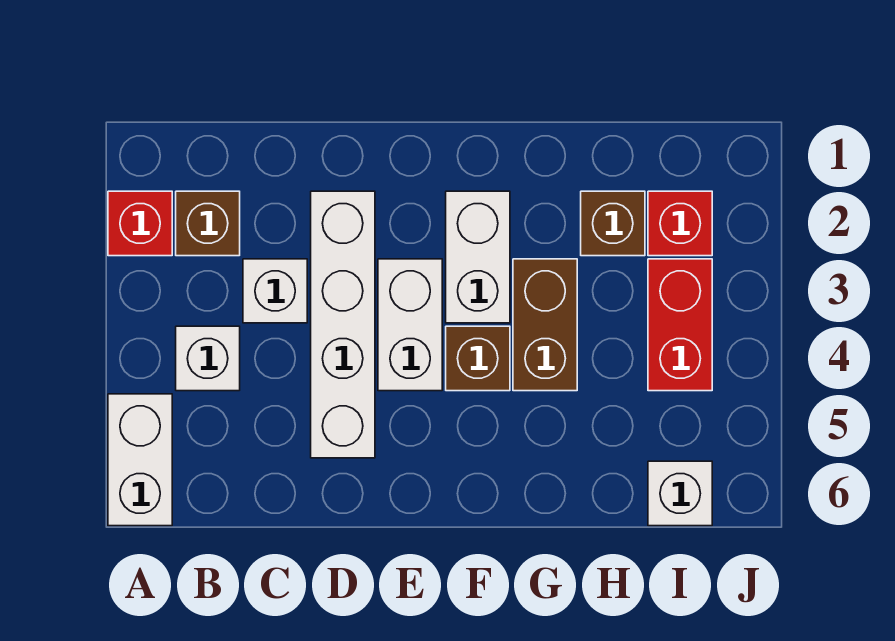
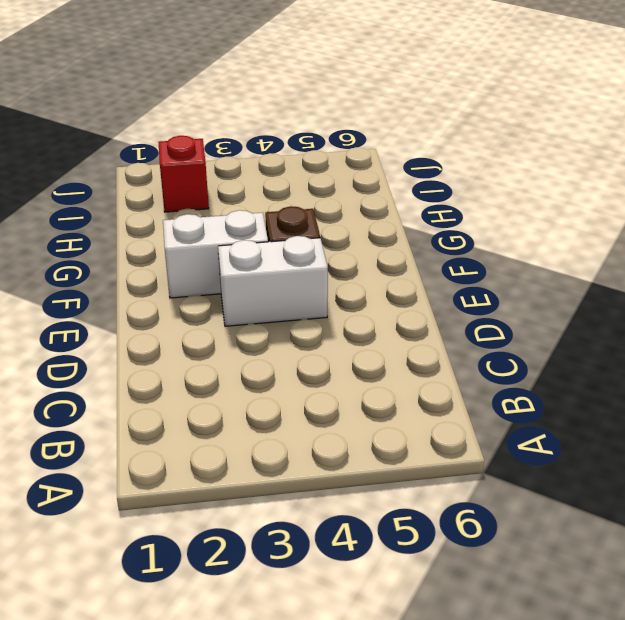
none -> red 1x1 brick [108,191,172,256]
none -> white 1x2 brick [108,394,172,526]
none -> brown 1x1 brick [176,191,240,256]

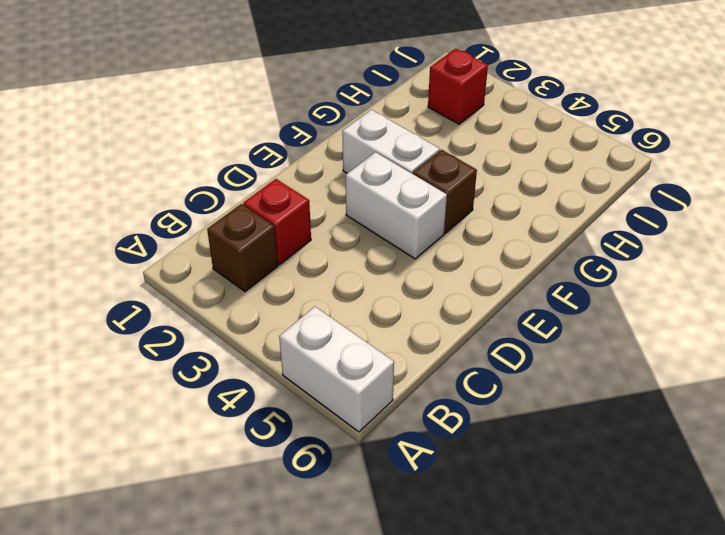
red 1x1 brick [243,179,311,264] -> red 1x1 brick moved to [108,191,172,256]
none -> white 1x1 brick [176,326,240,391]
none -> white 1x1 brick [243,259,307,323]
none -> white 1x4 brick [311,191,375,458]

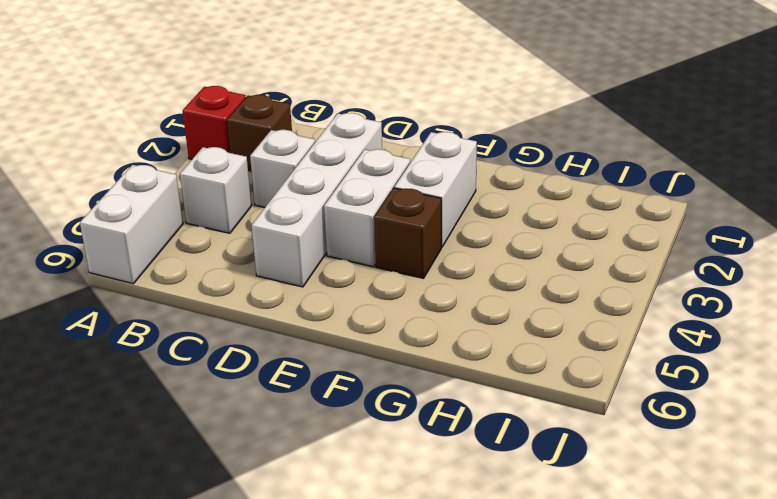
none -> brown 1x2 brick [513,259,577,391]
none -> brown 1x1 brick [581,191,645,256]
none -> red 1x1 brick [648,191,712,256]

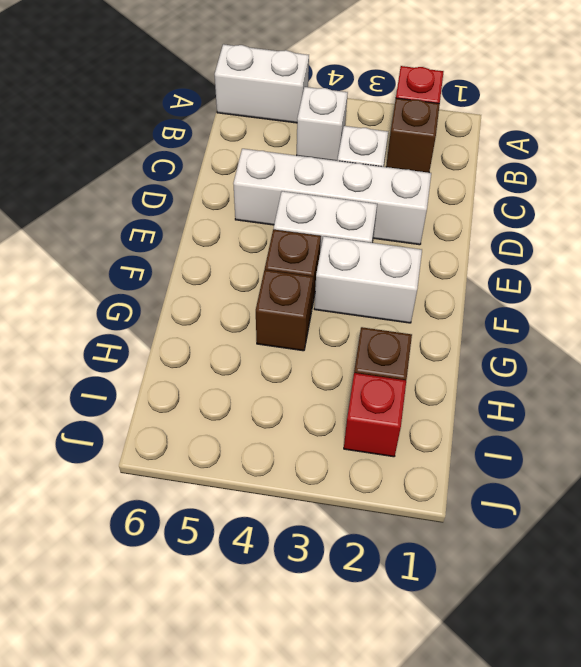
brown 1x1 brick [256,270,313,351] -> brown 1x2 brick [513,259,577,391]
none -> red 1x2 brick [648,259,712,391]
none -> white 1x1 brick [648,461,712,526]

